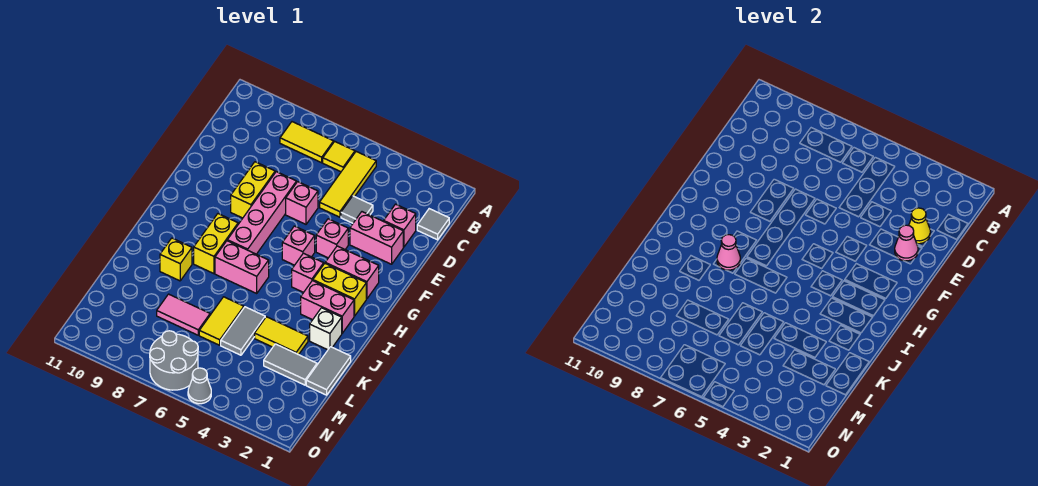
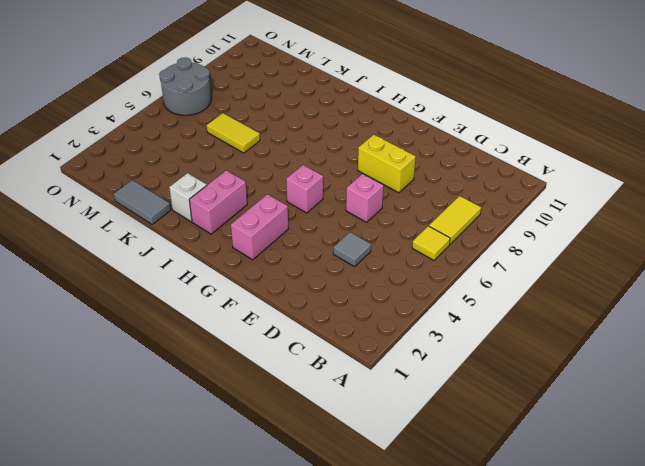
none -> yellow 1x3 tile [320,152,376,217]
none -> grey 1x1 tile [417,209,449,240]
none -> pink 1x1 brick [384,204,416,247]
none -> pink 1x2 brick [350,212,403,264]

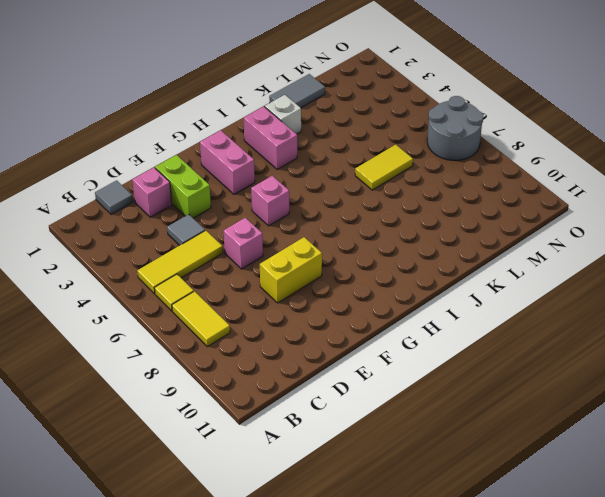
lime 1x2 brick [155,155,211,218] -> pink 1x2 brick [350,212,403,264]
none -> pink 1x4 brick [227,172,297,254]
none -> pink 1x1 brick [316,219,348,258]
none -> yellow 1x2 brick [313,264,366,316]
none -> pink 1x1 brick [292,253,324,292]

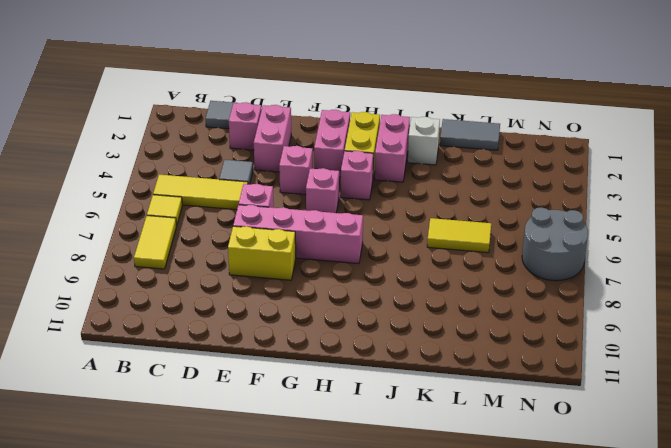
none -> yellow 1x2 brick [194,214,238,274]
none -> pink 1x2 brick [215,241,269,293]
none -> yellow 1x1 brick [160,238,192,281]
none -> yellow 1x2 tile [255,317,308,355]

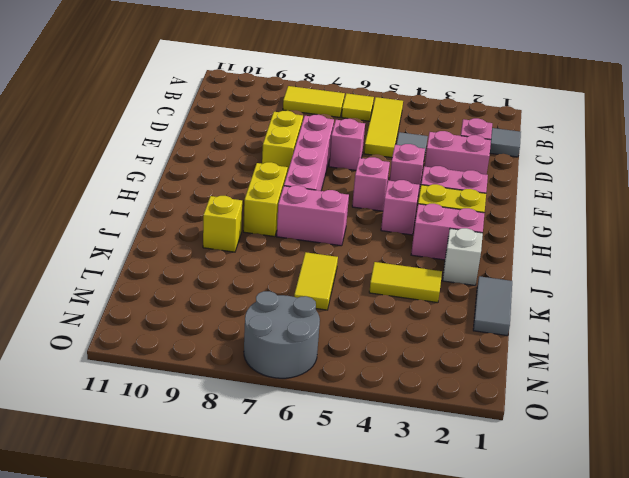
none -> grey 1x2 tile [221,307,265,355]
none -> grey 1x2 tile [264,344,317,385]
none -> pink 1x2 tile [157,294,210,335]
none -> grey 1x1 cone [188,368,211,404]

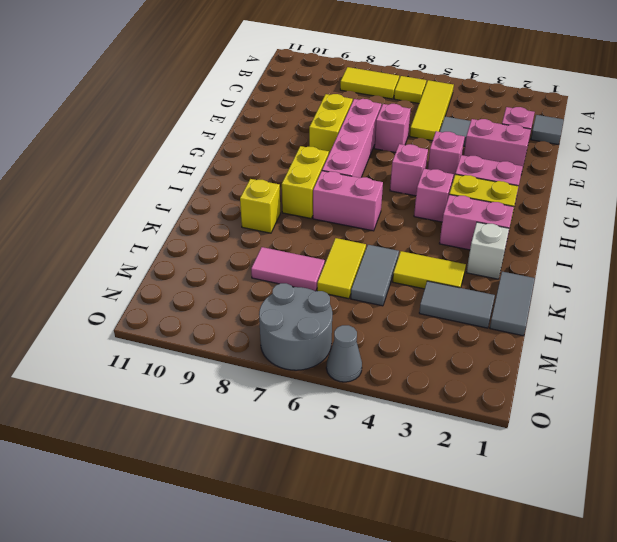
none -> yellow 1x1 cone [909,208,930,244]
none -> pink 1x1 cone [895,225,918,261]
none -> pink 1x1 cone [717,235,740,270]

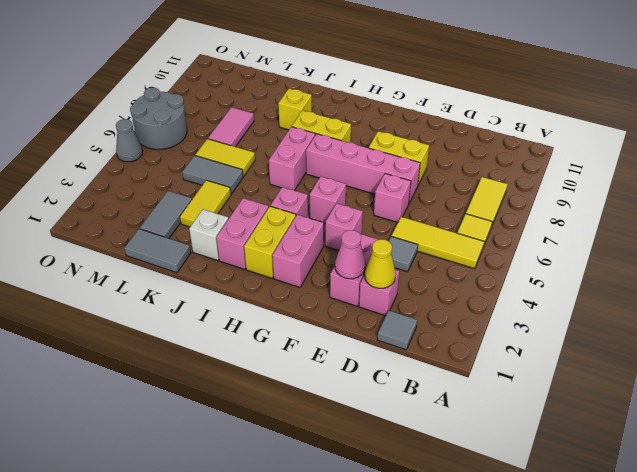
none -> pink 1x1 cone [717,235,740,270]

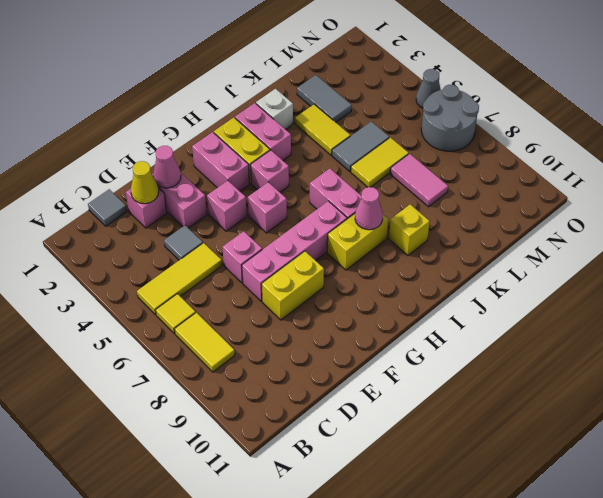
none -> grey 1x2 tile [306,347,351,395]

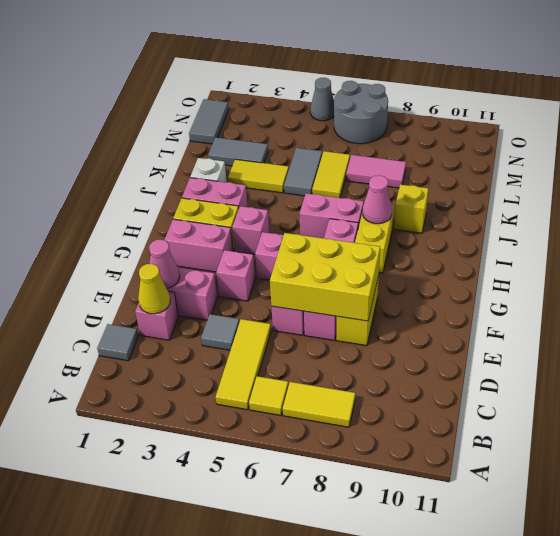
yellow 2x3 brick [270,233,380,321] -> none
grey 1x2 tile [189,99,229,144] -> grey 1x2 tile moved to [306,347,351,395]

